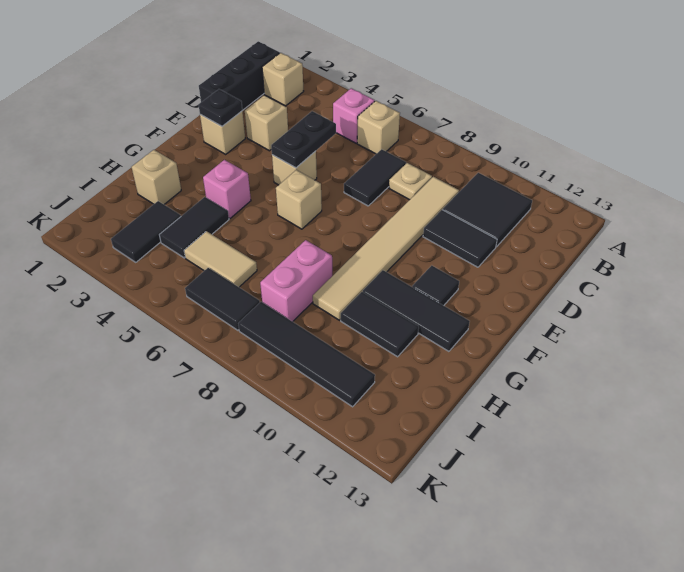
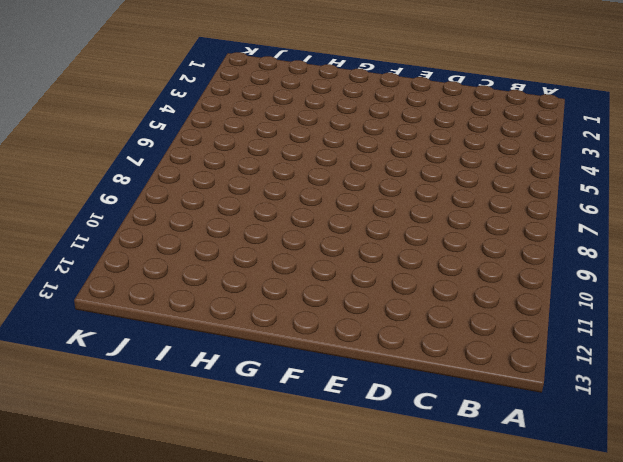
none -> black 1x3 brick [199,41,280,111]
none -> tan 1x1 brick [262,53,304,106]
none -> pink 1x1 brick [333,88,375,143]

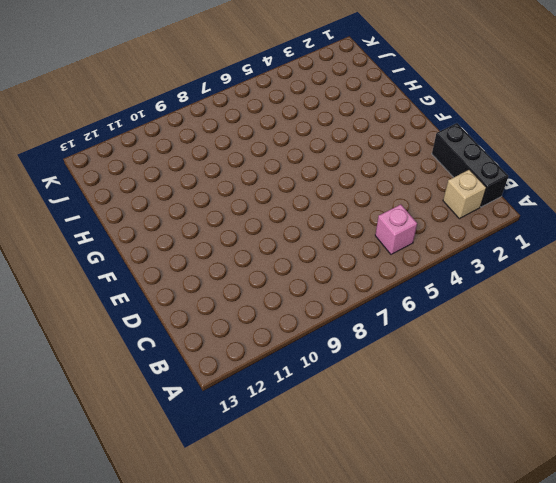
none -> tan 1x1 brick [357,101,400,154]
none -> black 2x2 tile [443,173,532,247]
none -> black 1x2 tile [344,149,406,206]

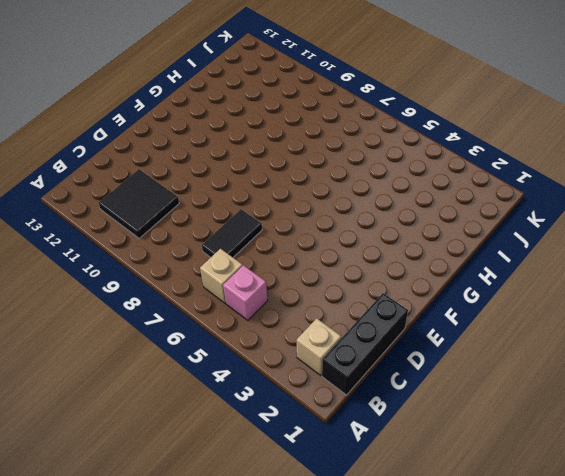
none -> tan 1x1 plate [389,163,432,200]
none -> tan 1x6 tile [313,177,459,320]
none -> tan 1x1 brick [245,95,288,151]

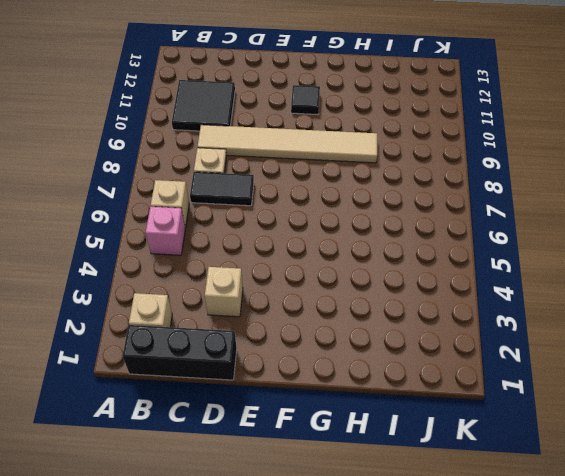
none -> black 1x2 tile [423,210,497,267]
none -> tan 1x1 brick [200,111,245,154]
none -> tan 1x1 brick [272,151,317,185]

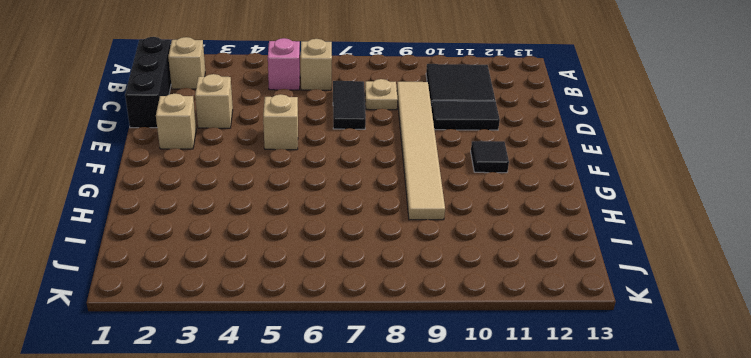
none -> tan 1x1 brick [276,170,322,229]
none -> pink 1x1 brick [203,160,251,218]
none -> black 1x3 tile [363,270,470,351]

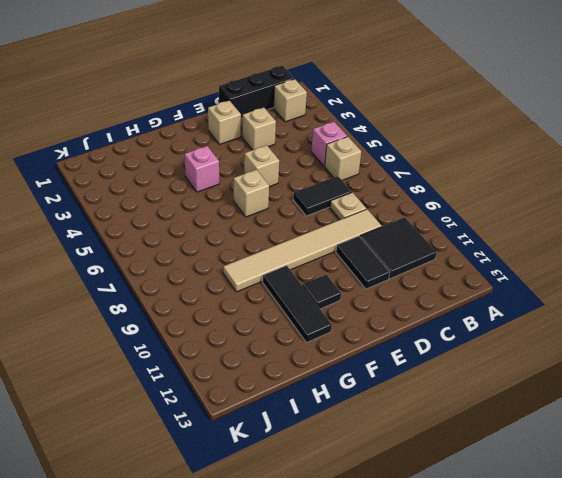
none -> tan 1x1 brick [131,150,181,204]
none -> black 1x2 tile [160,197,229,258]
none -> pink 1x2 brick [260,240,332,322]

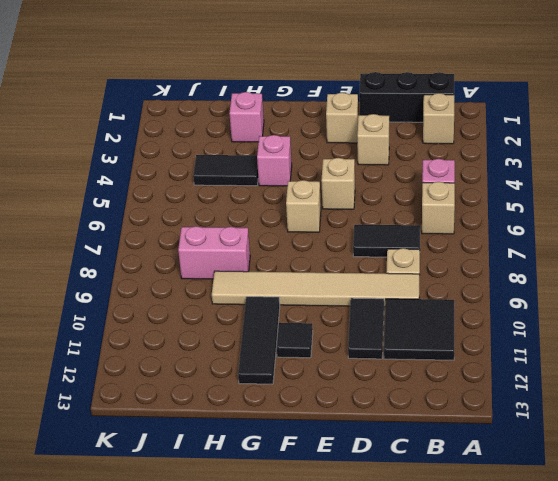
pink 1x1 brick [229,92,264,142] -> tan 1x1 brick [131,150,181,204]
none -> black 1x2 tile [341,292,419,357]
none -> black 1x2 tile [111,201,181,262]
none -> tan 1x2 tile [184,231,257,287]

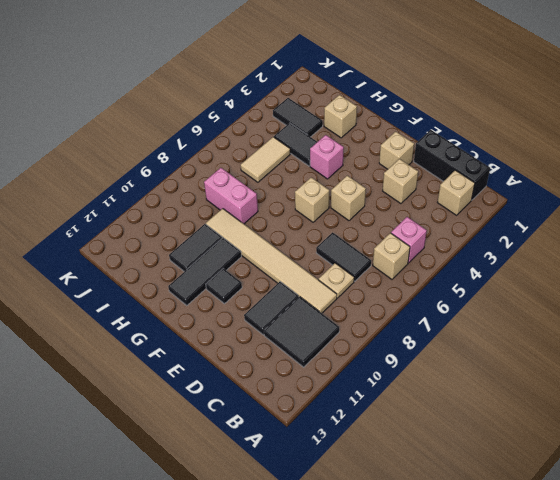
none -> black 1x2 tile [185,268,260,330]
none -> black 1x4 tile [238,302,375,407]
none -> black 1x2 plate [271,111,336,168]

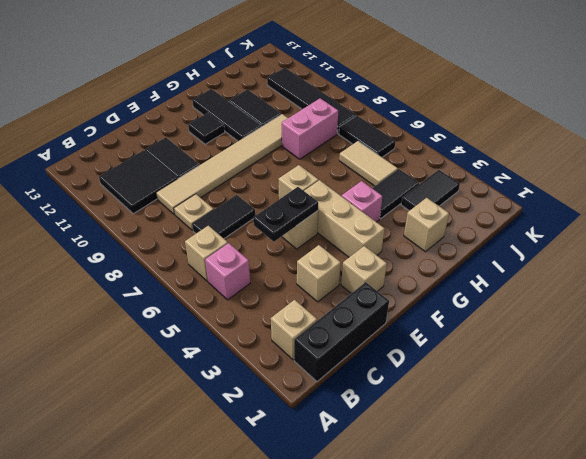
tan 1x3 brick [304,180,385,257] -> none
none -> black 1x1 plate [199,89,242,126]

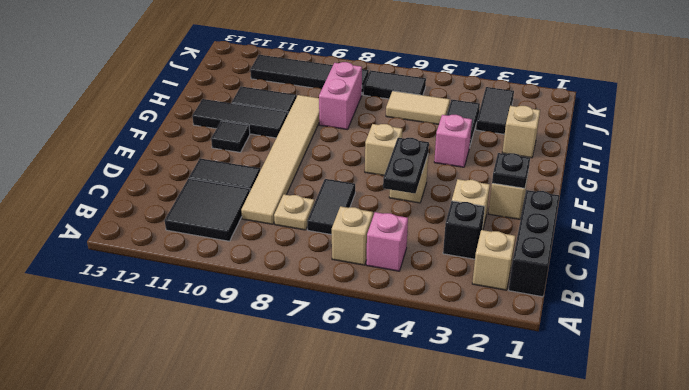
black 1x1 brick [443,201,485,259] -> none

